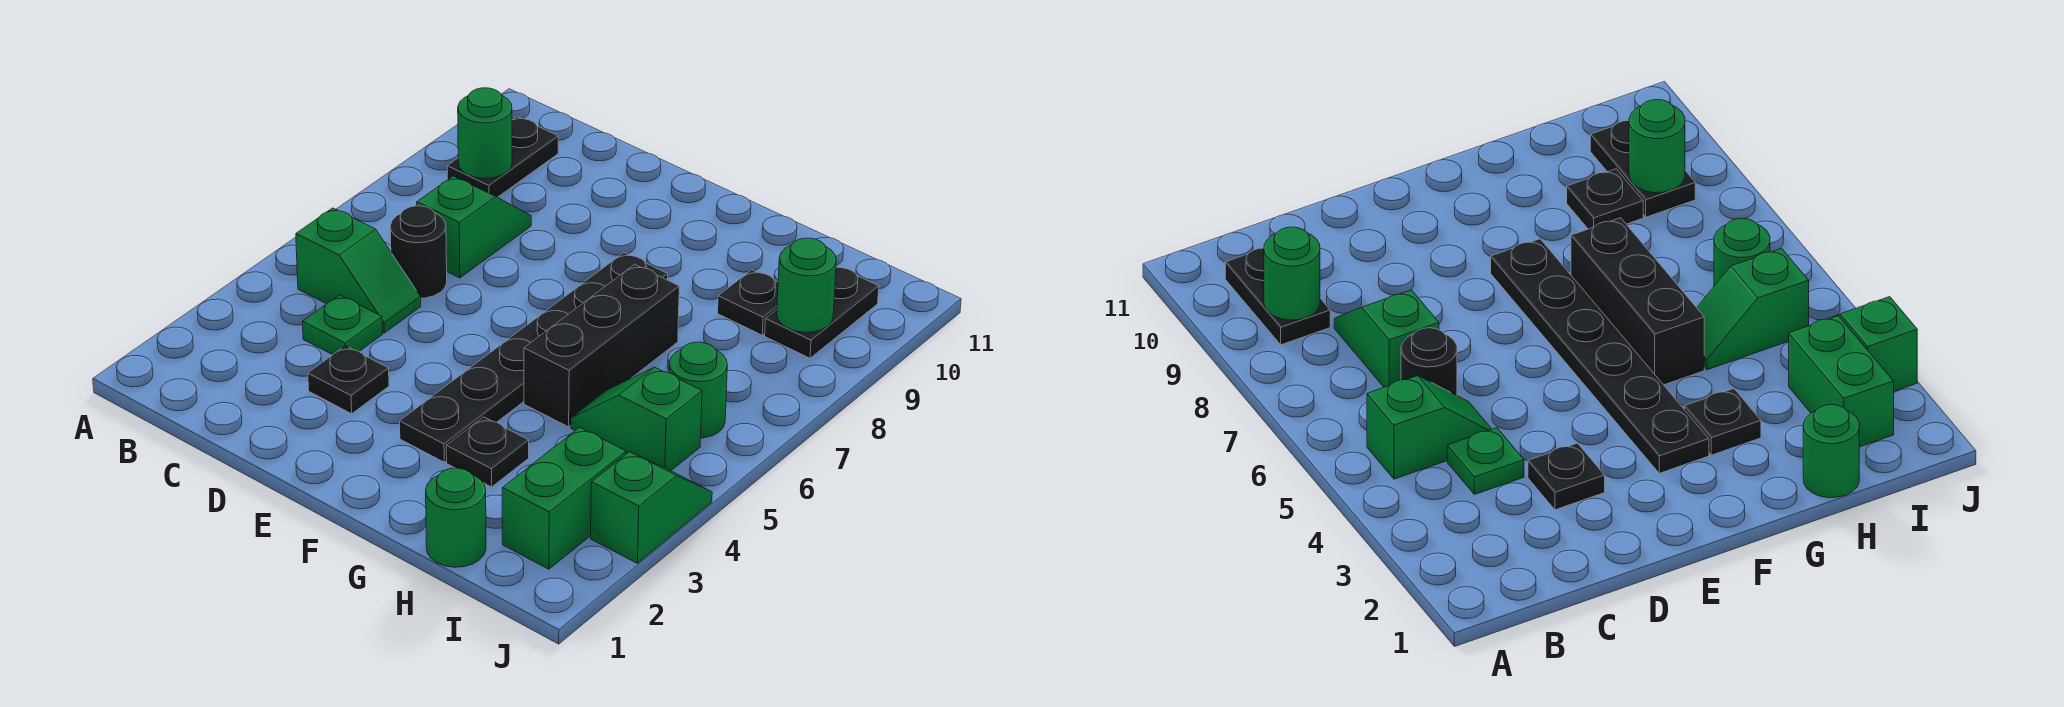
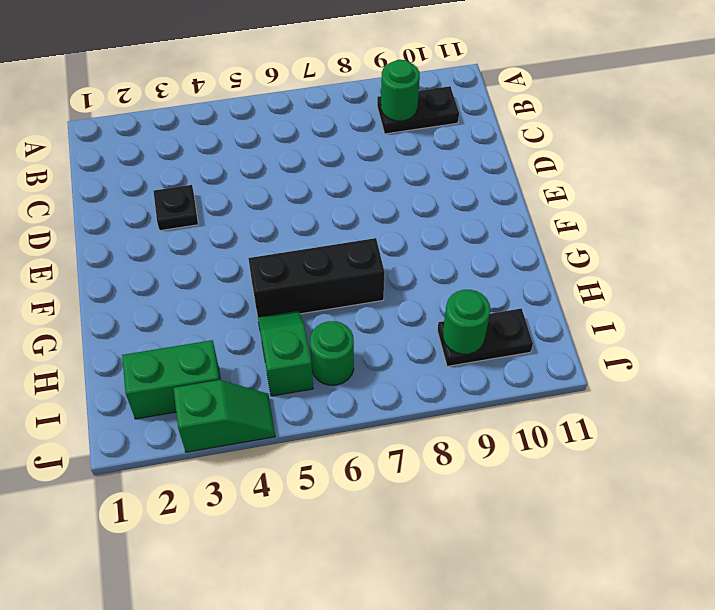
none -> green 1x2 slope [296,208,421,333]
none -> green 1x1 plate [302,295,383,355]
none -> black 1x1 round brick [390,206,447,298]

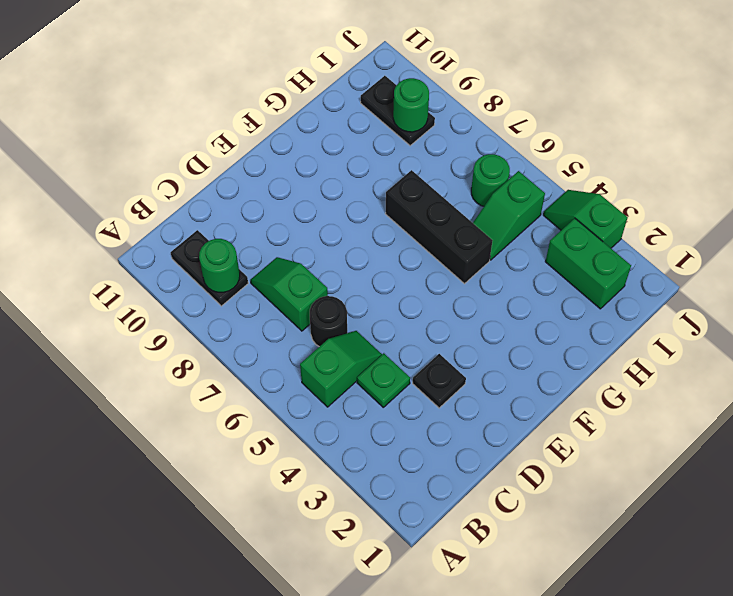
none -> black 1x6 plate [400,253,668,462]
none -> black 1x1 plate [446,417,529,487]
none -> green 1x1 round brick [426,468,486,567]

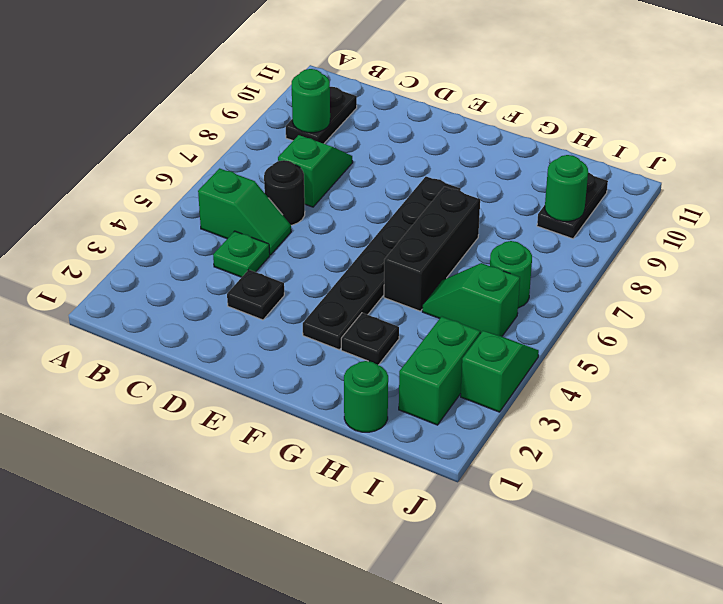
none -> black 1x1 plate [718,270,778,335]

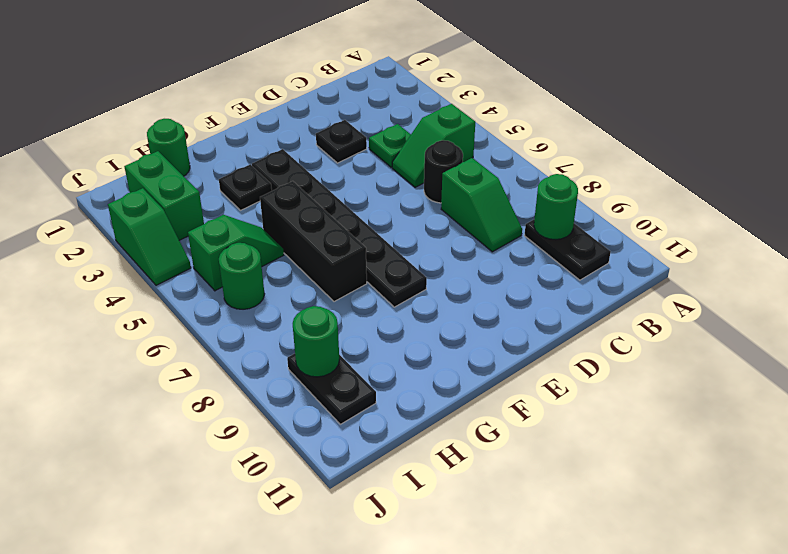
none -> black 1x1 plate [718,270,778,335]

